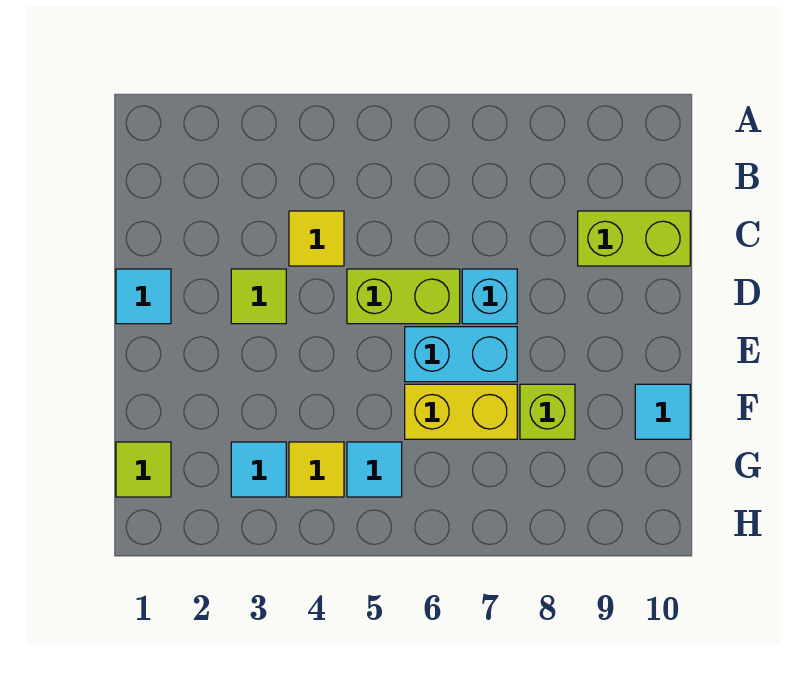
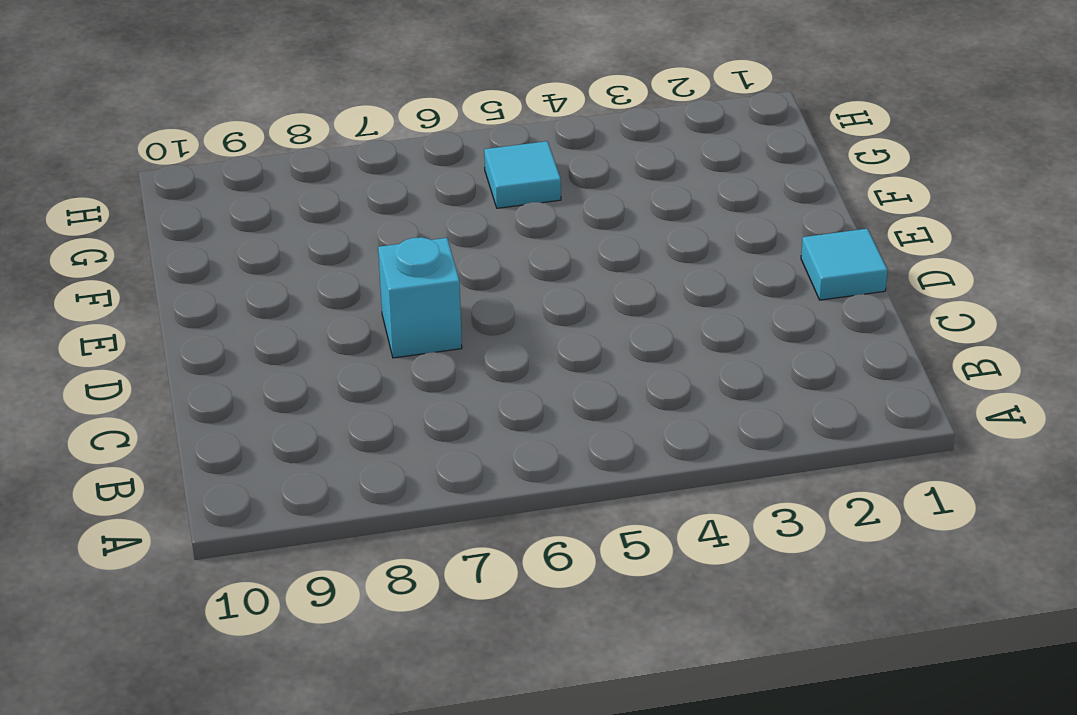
none -> yellow 1x1 tile [289,211,344,266]
none -> lime 1x2 brick [578,211,690,266]
none -> lime 1x1 tile [231,269,286,324]

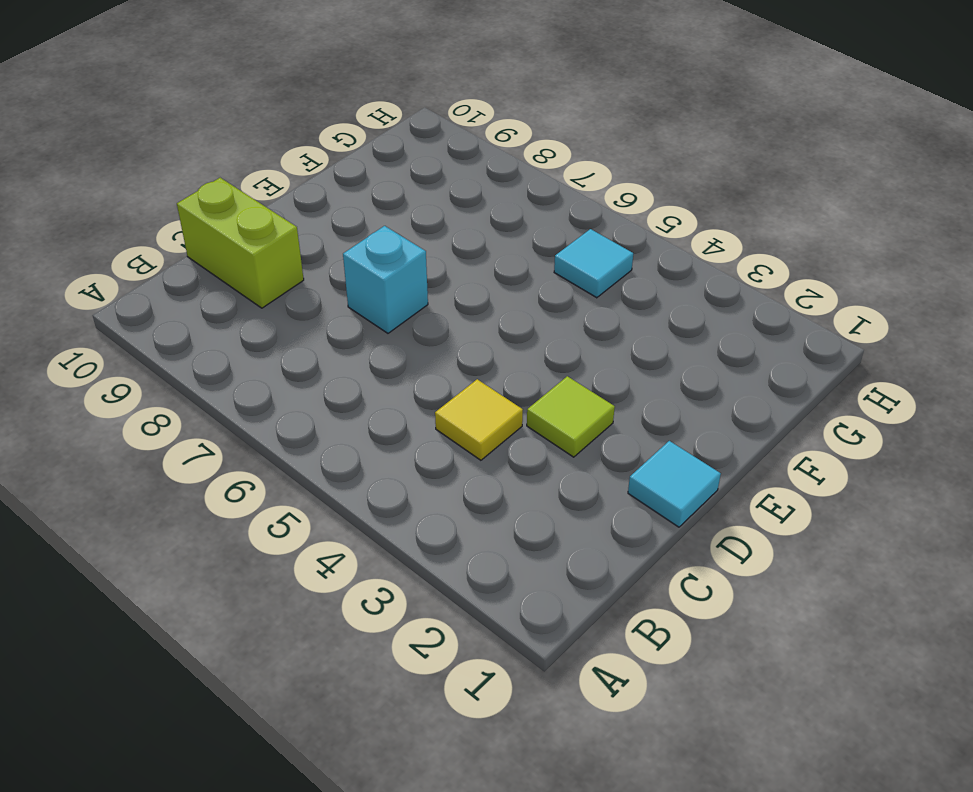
none -> lime 1x2 brick [347,269,460,324]
none -> cyan 1x2 brick [405,327,517,382]
none -> yellow 1x2 brick [405,384,517,439]

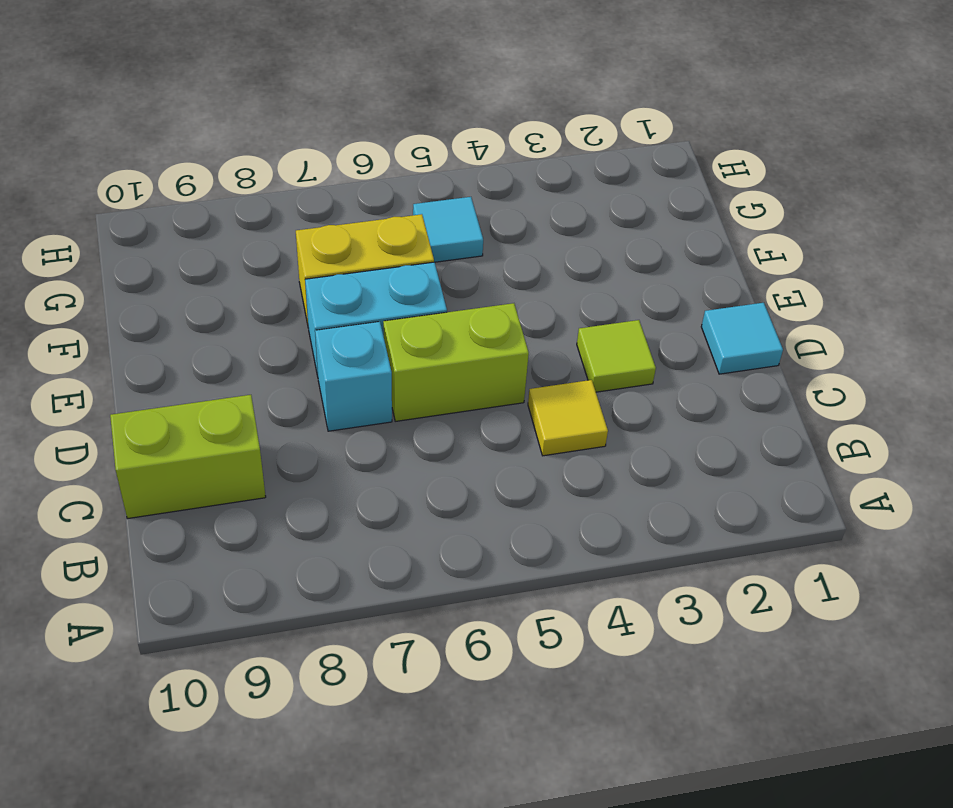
none -> lime 1x1 brick [520,384,575,439]
none -> cyan 1x1 tile [635,384,690,439]
none -> lime 1x1 tile [116,442,171,497]

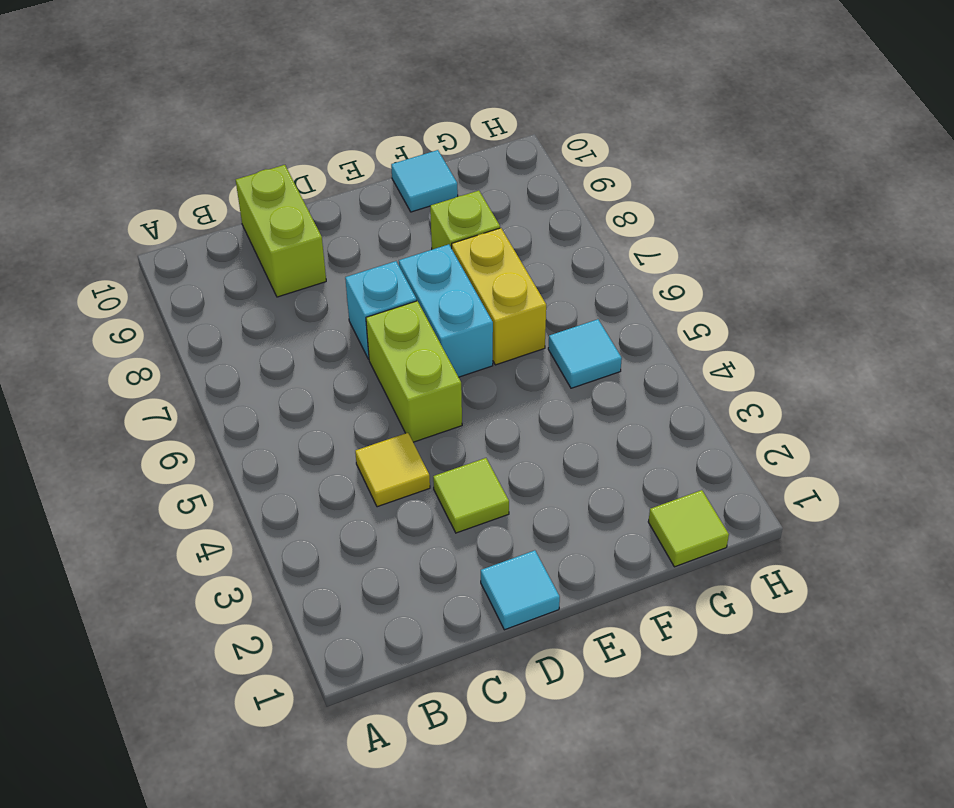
none -> cyan 1x1 tile [231,442,286,497]
none -> yellow 1x1 tile [289,442,344,497]

